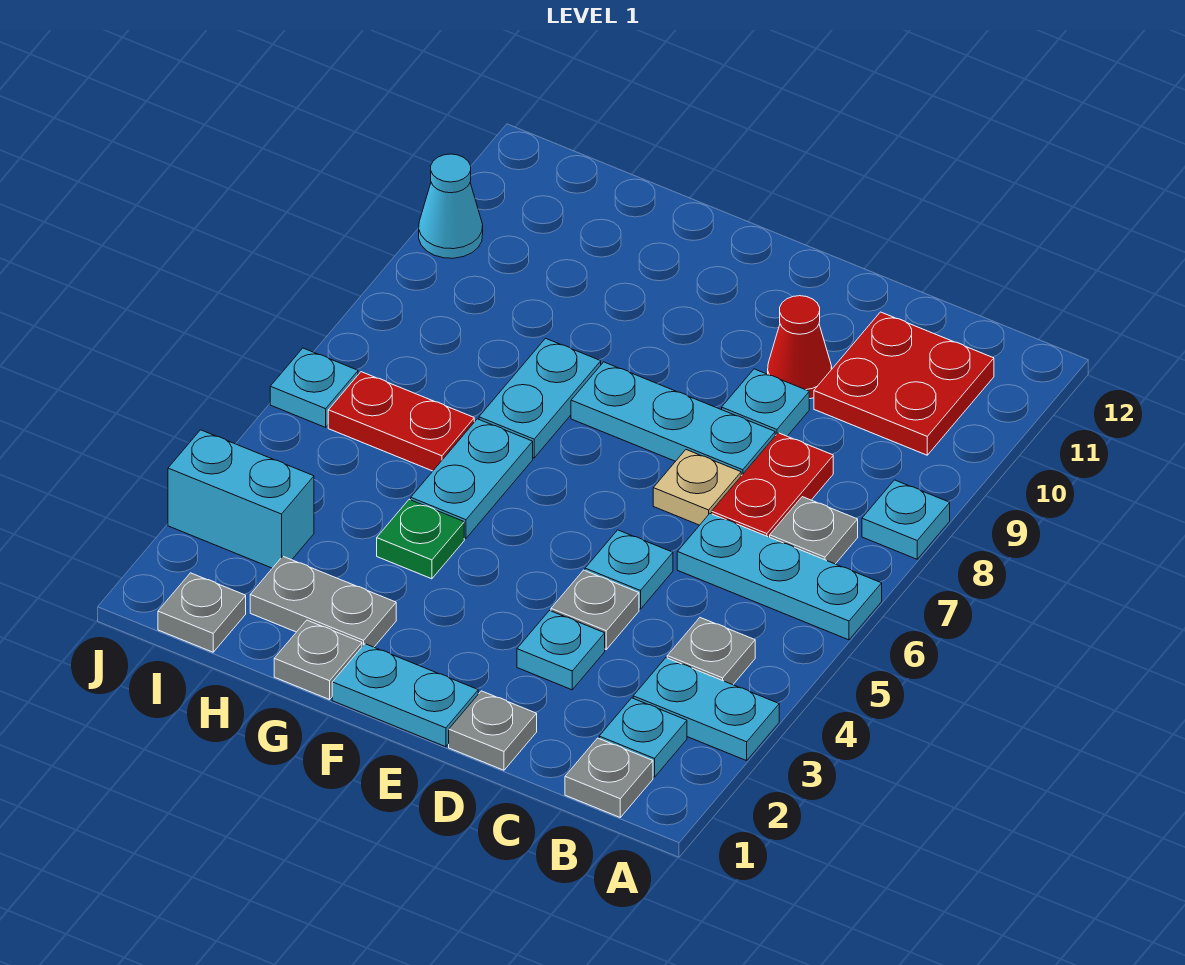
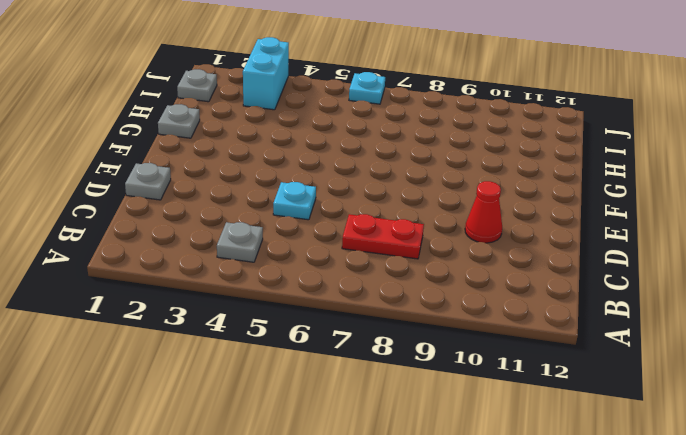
none -> cyan 1x2 plate [633,658,779,761]
none -> cyan 1x3 plate [677,513,882,640]
none -> cyan 1x1 plate [862,480,950,559]

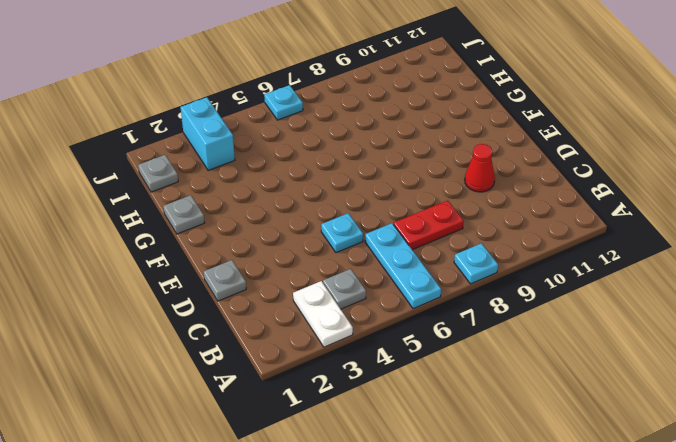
white 1x2 plate [293,281,353,347] -> cyan 1x2 plate [633,658,779,761]
none -> grey 1x1 plate [565,738,653,817]
none -> cyan 1x1 plate [599,698,687,777]
none -> grey 1x1 plate [770,497,858,564]

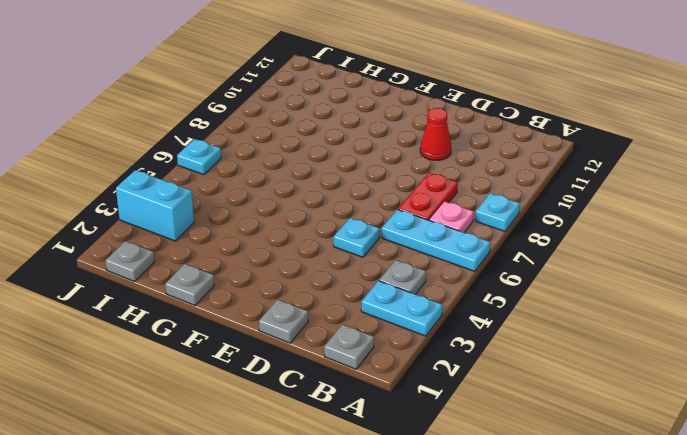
pink 1x1 plate [429,201,474,232] -> grey 1x1 plate [770,497,858,564]
none -> cyan 1x1 plate [599,698,687,777]
none -> red 2x2 plate [814,312,994,455]
none -> cyan 1x1 plate [517,611,605,690]

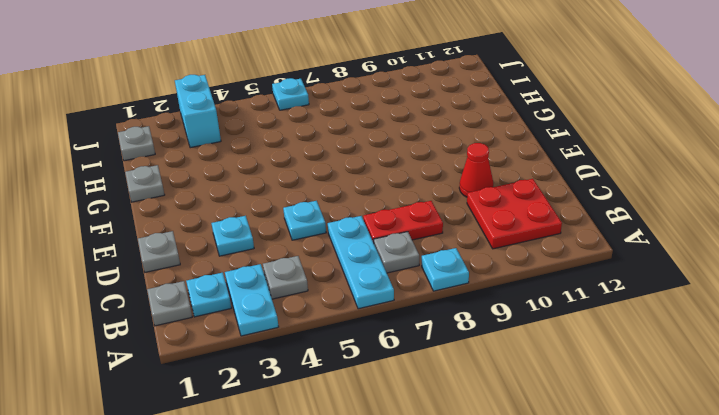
none -> grey 1x1 plate [551,570,639,649]
none -> tan 1x1 plate [653,450,741,525]
none -> cyan 1x3 plate [571,362,775,476]

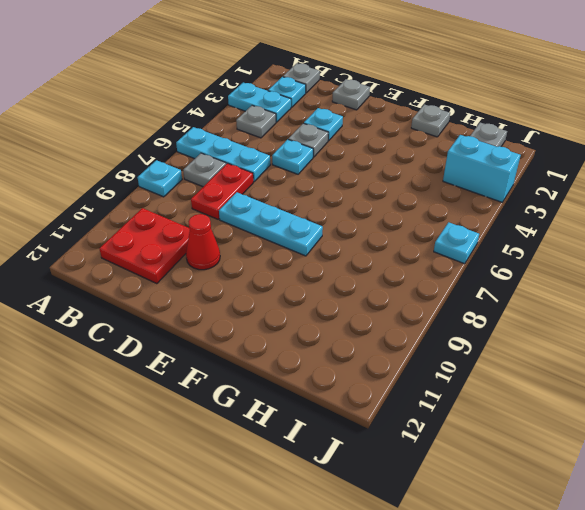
none -> tan 1x1 plate [653,450,741,525]
none -> cyan 1x1 plate [722,369,809,436]
none -> cyan 1x2 plate [332,644,478,747]

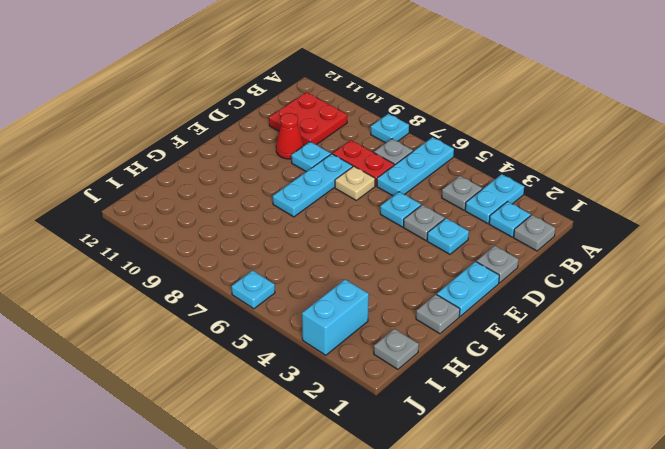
none -> grey 1x2 plate [250,556,396,647]
none -> green 1x1 plate [377,499,464,579]
none -> cyan 1x2 plate [411,419,533,538]

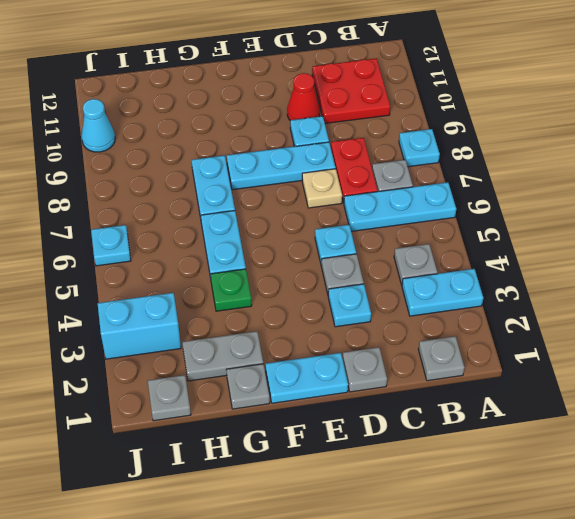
none -> cyan 1x1 plate [599,698,687,777]
none -> red 1x2 plate [328,372,474,471]

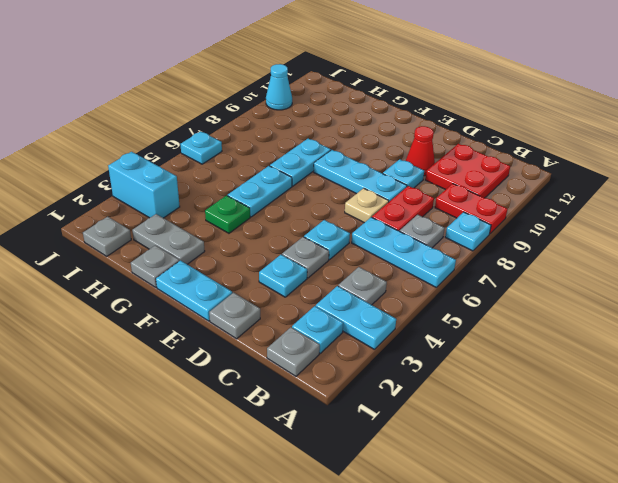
red 1x2 plate [435,184,508,234] -> red 1x2 plate moved to [328,372,474,471]

